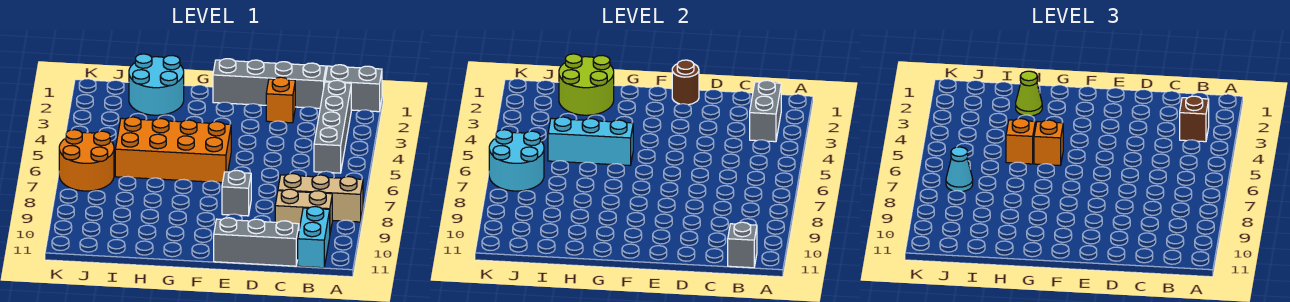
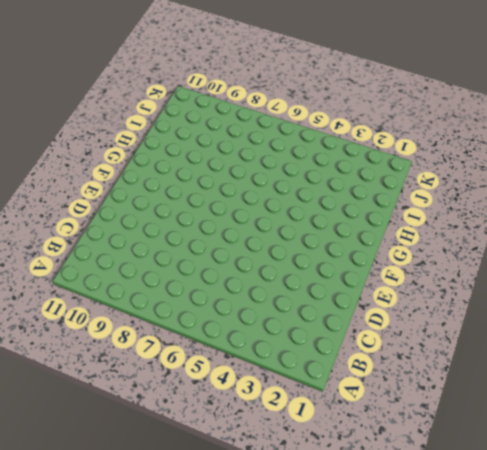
none -> grey 1x2 brick [325,65,382,112]
none -> tan 1x3 brick [278,174,363,222]
none -> grey 1x4 brick [314,80,351,173]

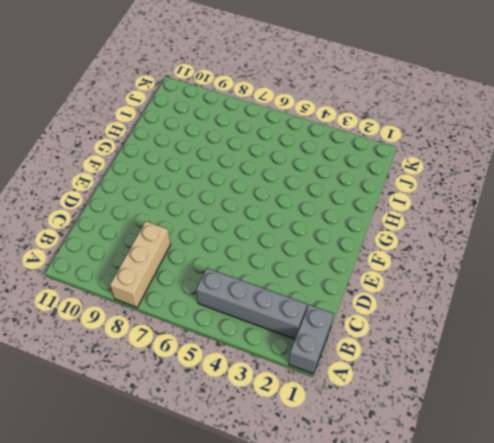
none -> tan 1x2 brick [275,189,332,233]
none -> cyan 1x2 brick [298,207,330,268]
none -> grey 1x4 brick [213,59,326,108]

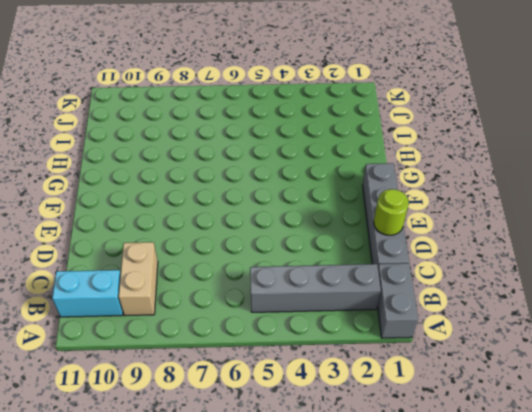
lime 1x1 round brick [374,189,409,235] -> none
none -> tan 1x3 brick [278,174,363,222]
none -> grey 1x3 brick [214,218,299,266]
none -> orange 1x1 brick [266,77,295,123]

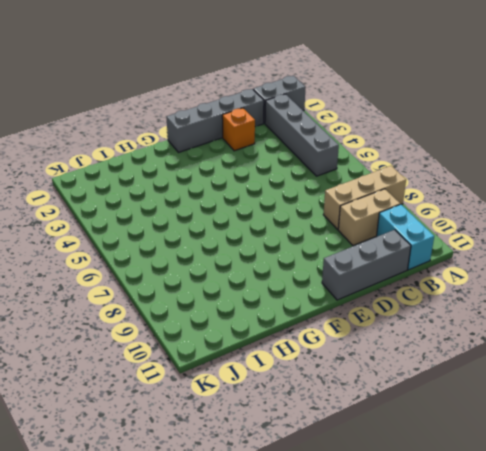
none -> grey 1x1 brick [222,170,251,216]
none -> orange 2x4 brick [115,117,231,183]
none -> cyan 2x2 round brick [129,54,184,115]

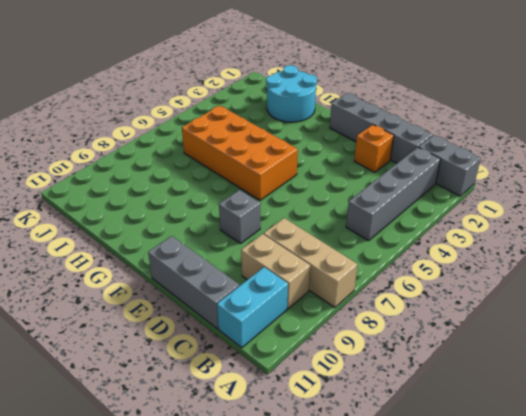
none -> orange 2x2 round brick [59,130,114,191]
none -> grey 1x2 brick [750,80,781,142]
none -> grey 1x1 brick [728,222,757,268]

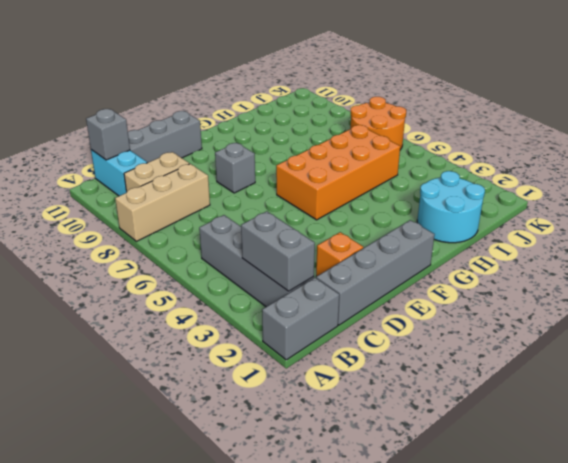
none -> brown 1x1 round brick [672,60,699,105]
none -> cyan 1x3 brick [548,117,633,166]
none -> lime 2x2 round brick [559,54,614,115]

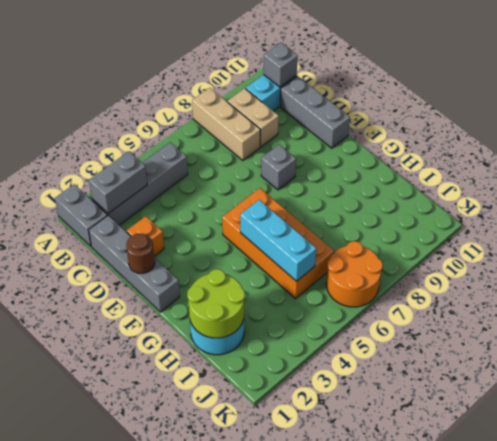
none -> cyan 2x2 round brick [489,130,544,191]
none -> brown 1x1 brick [1180,96,1209,142]
none -> orange 1x1 brick [1034,120,1063,166]

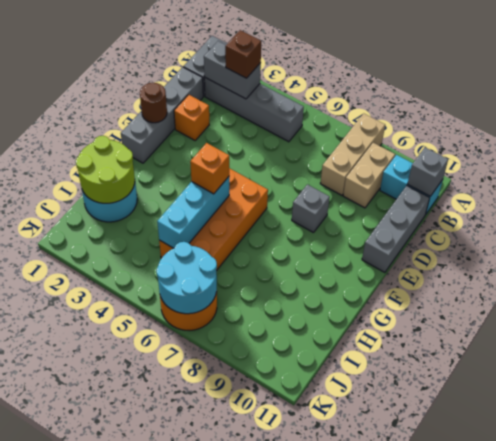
none -> lime 1x1 cone [1016,71,1042,116]
none -> orange 1x1 brick [1006,119,1035,164]
none -> cyan 1x1 cone [946,147,973,192]

